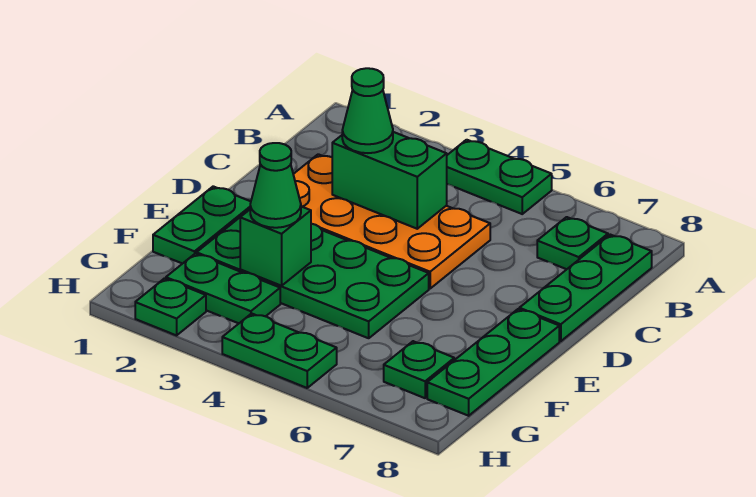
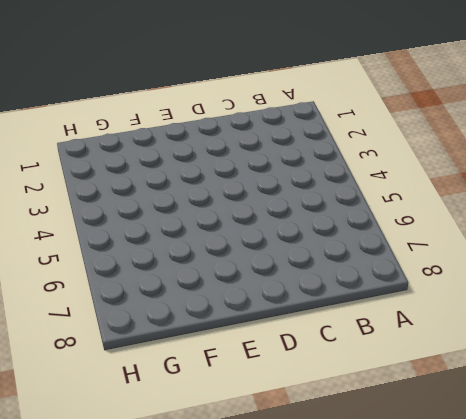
none -> green 1x2 plate [447,140,552,214]
none -> green 1x1 plate [537,217,608,269]
none -> green 1x3 plate [519,235,652,341]

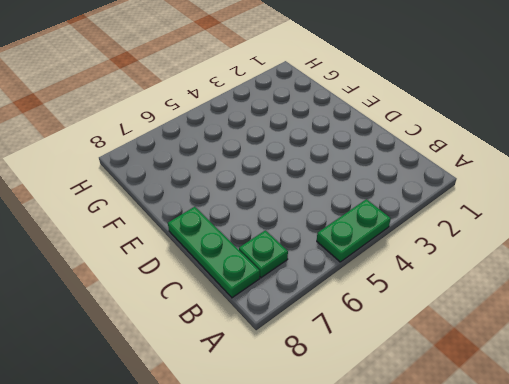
none -> orange 2x4 plate [293,154,490,289]
none -> green 1x2 plate [153,186,251,264]
none -> green 2x4 plate [197,214,429,338]

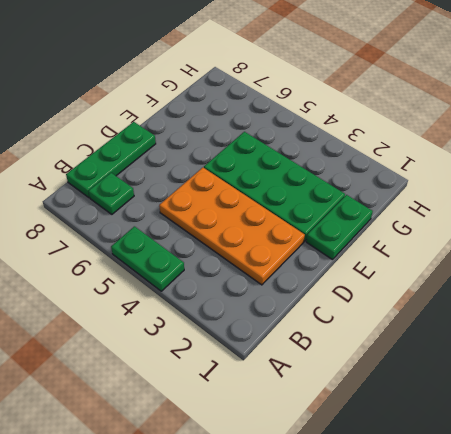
none -> green 1x3 plate [427,309,559,416]
none -> green 1x2 plate [166,254,280,323]
none -> green 1x1 plate [384,341,454,398]

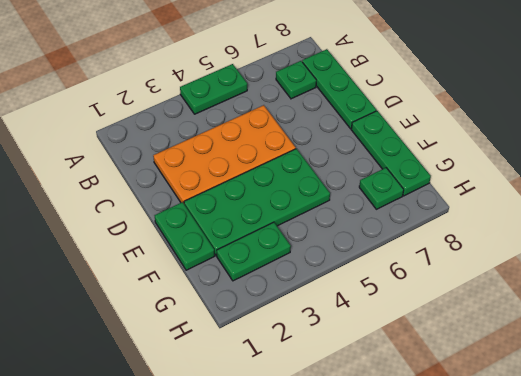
none -> green 1x1 plate [135,278,206,335]
none -> green 1x2 plate [222,313,337,388]
none -> green 1x2 brick [332,132,447,229]

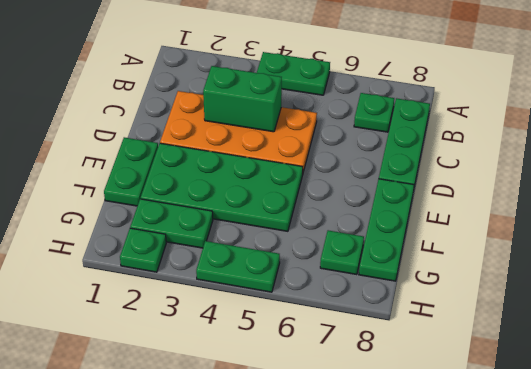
none -> green 1x1 brick [240,207,311,286]
none -> green 1x1 cone [342,68,393,153]
none -> green 1x1 cone [250,143,301,228]

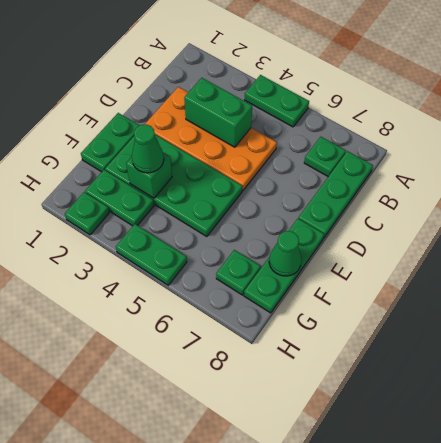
green 1x1 cone [269,231,302,276] -> green 1x1 cone moved to [342,68,393,153]

